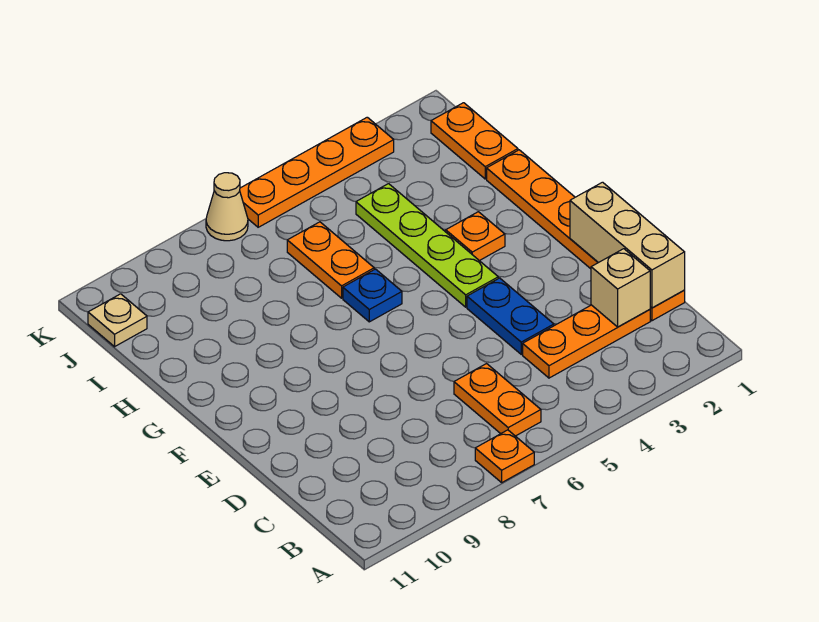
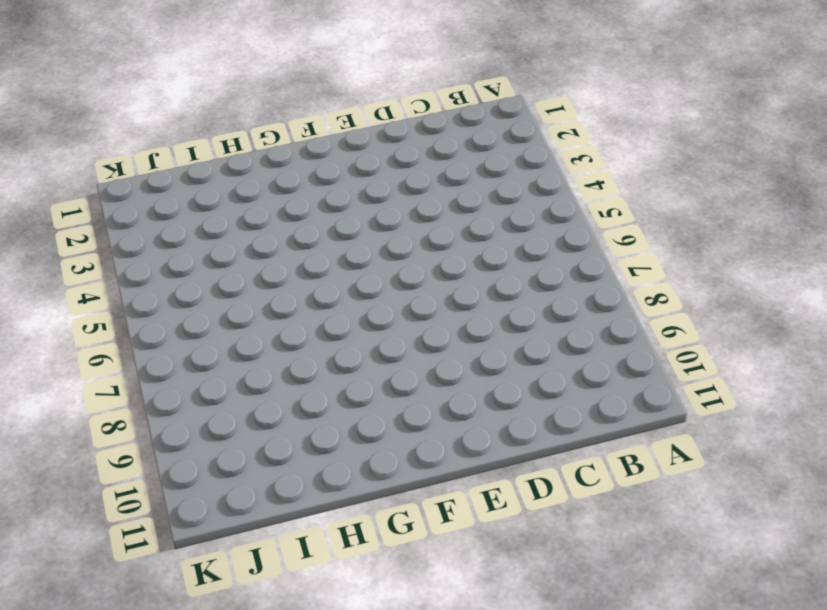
none -> orange 1x1 plate [475,430,534,482]
none -> orange 1x2 plate [454,364,541,436]
none -> orange 1x6 plate [487,150,685,321]

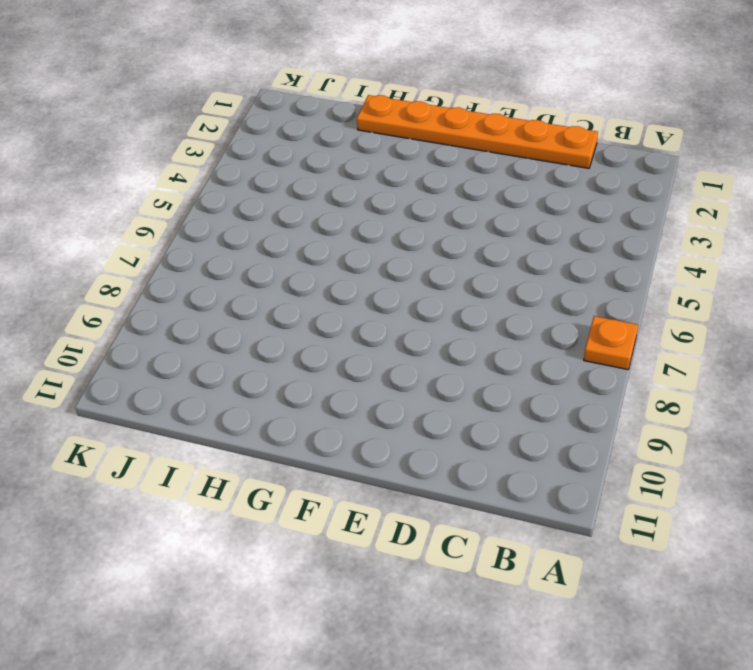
none -> orange 1x2 plate [454,364,541,436]
none -> orange 1x3 plate [523,305,650,378]
none -> blue 1x2 plate [467,278,554,354]

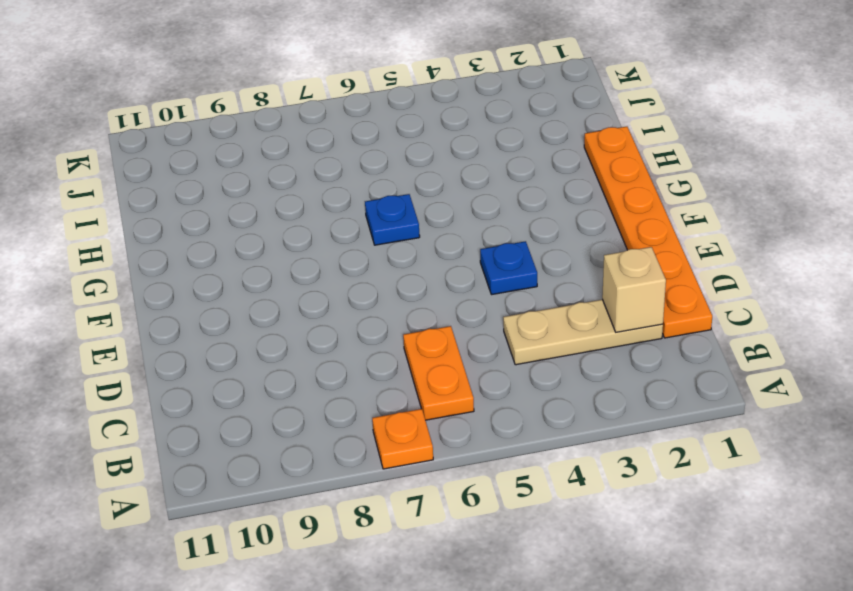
tan 1x3 plate [503,300,663,365] -> orange 1x3 plate [523,305,650,378]
blue 1x1 plate [480,241,537,295] -> blue 1x2 plate [467,278,554,354]
none -> lime 1x4 plate [356,184,498,307]
none -> orange 1x1 plate [446,212,505,261]
none -> orange 1x2 plate [287,222,374,298]

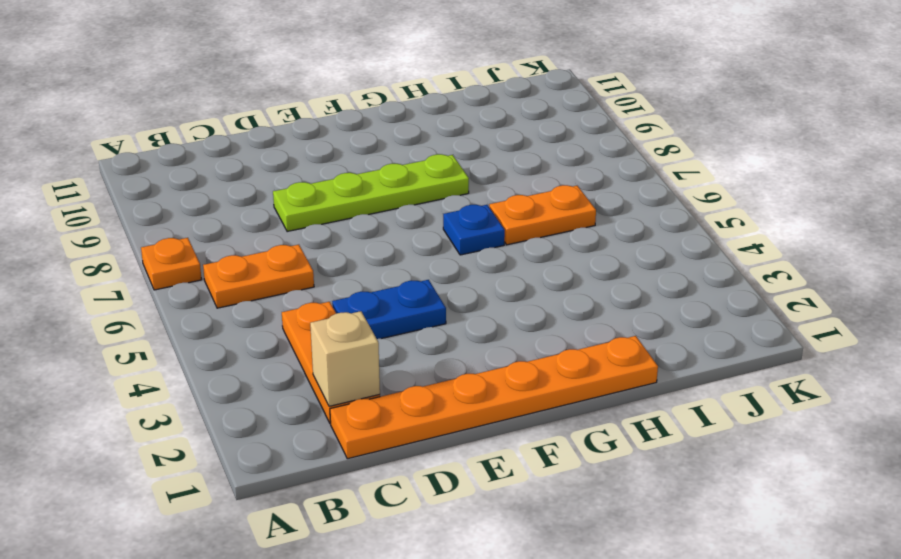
lime 1x4 plate [273,154,469,232] -> lime 1x4 plate moved to [356,184,498,307]
none -> orange 1x1 plate [446,212,505,261]
none -> orange 1x2 plate [431,103,518,179]
none -> tan 1x1 plate [88,294,147,347]

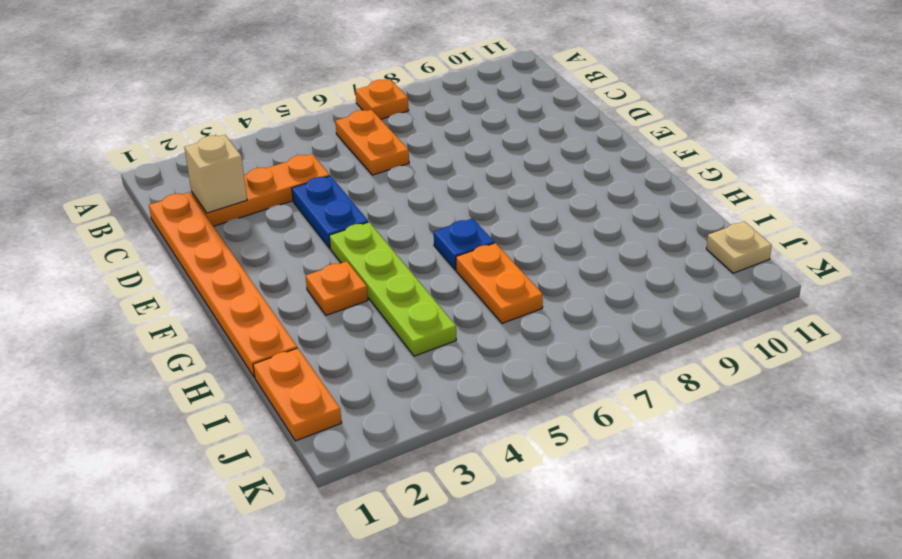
none -> orange 1x4 plate [240,117,394,227]
none -> tan 1x1 cone [206,173,248,241]
none -> tan 1x3 brick [570,182,685,308]

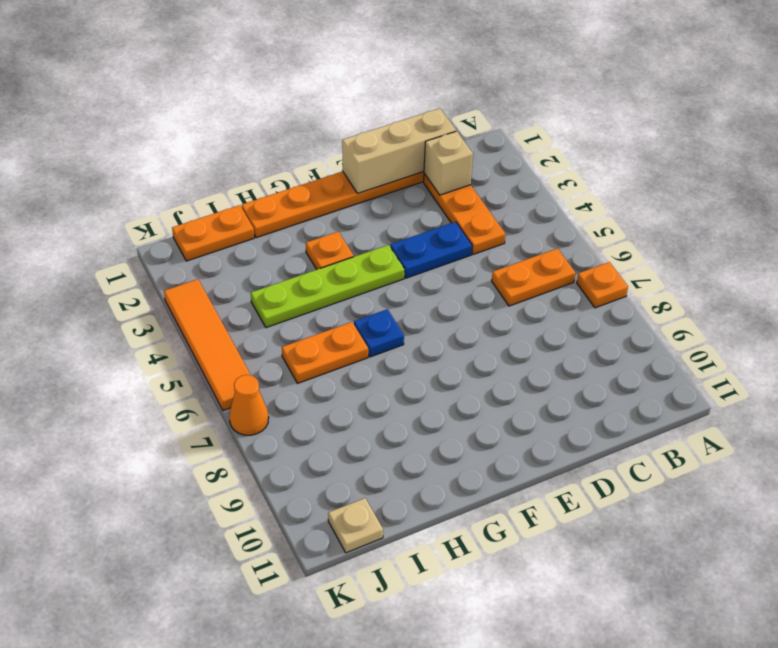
orange 1x4 tile [164,279,251,411] -> orange 1x4 plate [240,117,394,227]
orange 1x1 cone [229,375,269,435] -> tan 1x1 cone [206,173,248,241]

